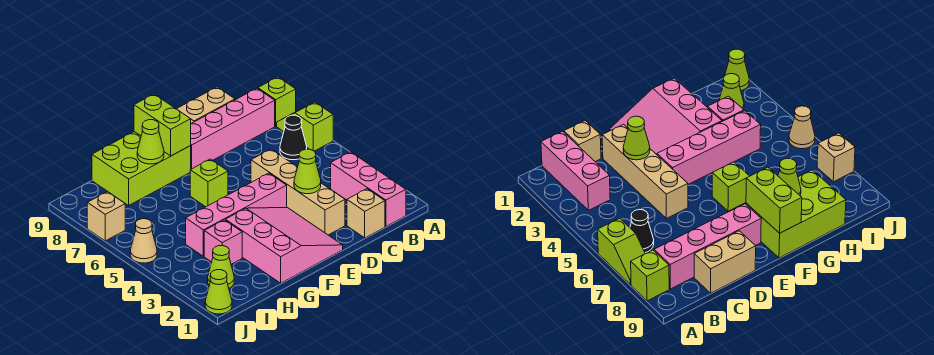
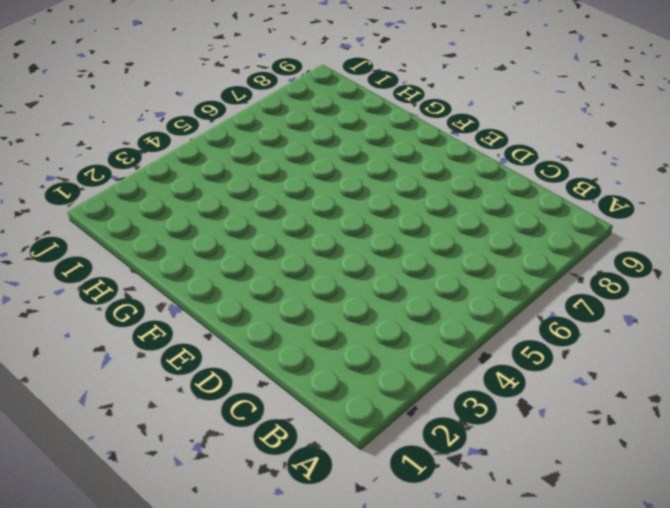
none -> lime 1x2 slope [277,102,333,151]
none -> lime 1x1 brick [258,77,296,126]
none -> pink 1x3 brick [331,152,406,227]

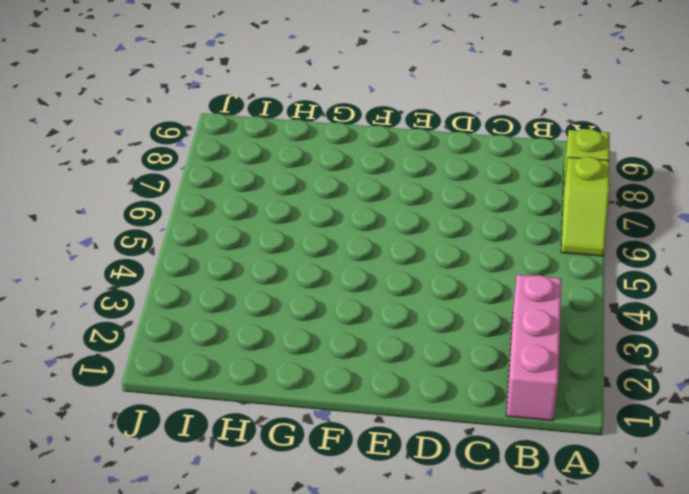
lime 1x2 slope [561,157,609,256] -> lime 1x2 slope turned to [277,102,333,151]
none -> black 1x1 cone [280,115,307,160]
none -> pink 1x4 brick [190,88,275,169]
none -> tan 1x1 brick [347,189,385,238]

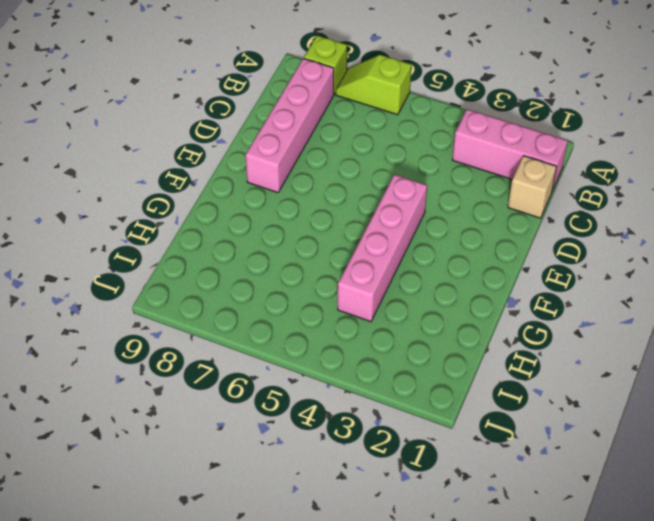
none -> black 1x1 cone [280,115,307,160]
none -> tan 1x2 brick [177,87,235,123]
none -> tan 1x4 brick [251,149,345,235]

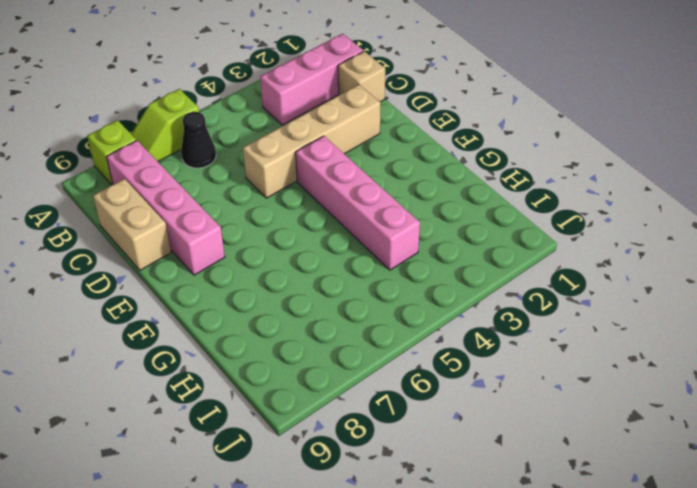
none -> pink 3x3 slope [225,208,343,283]
none -> lime 1x1 brick [190,159,228,207]
none -> lime 2x3 brick [92,132,191,205]

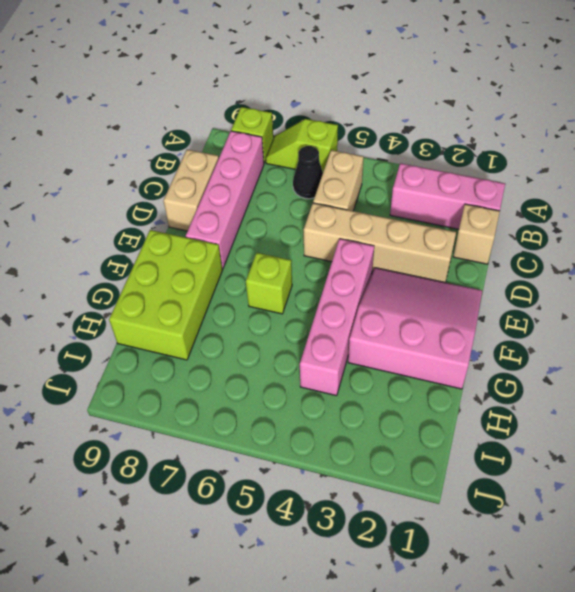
tan 1x2 brick [313,150,364,211] -> none
none -> pink 1x1 brick [204,220,242,264]
none -> lime 1x1 cone [208,246,234,288]
none -> lime 1x1 cone [205,270,232,314]

